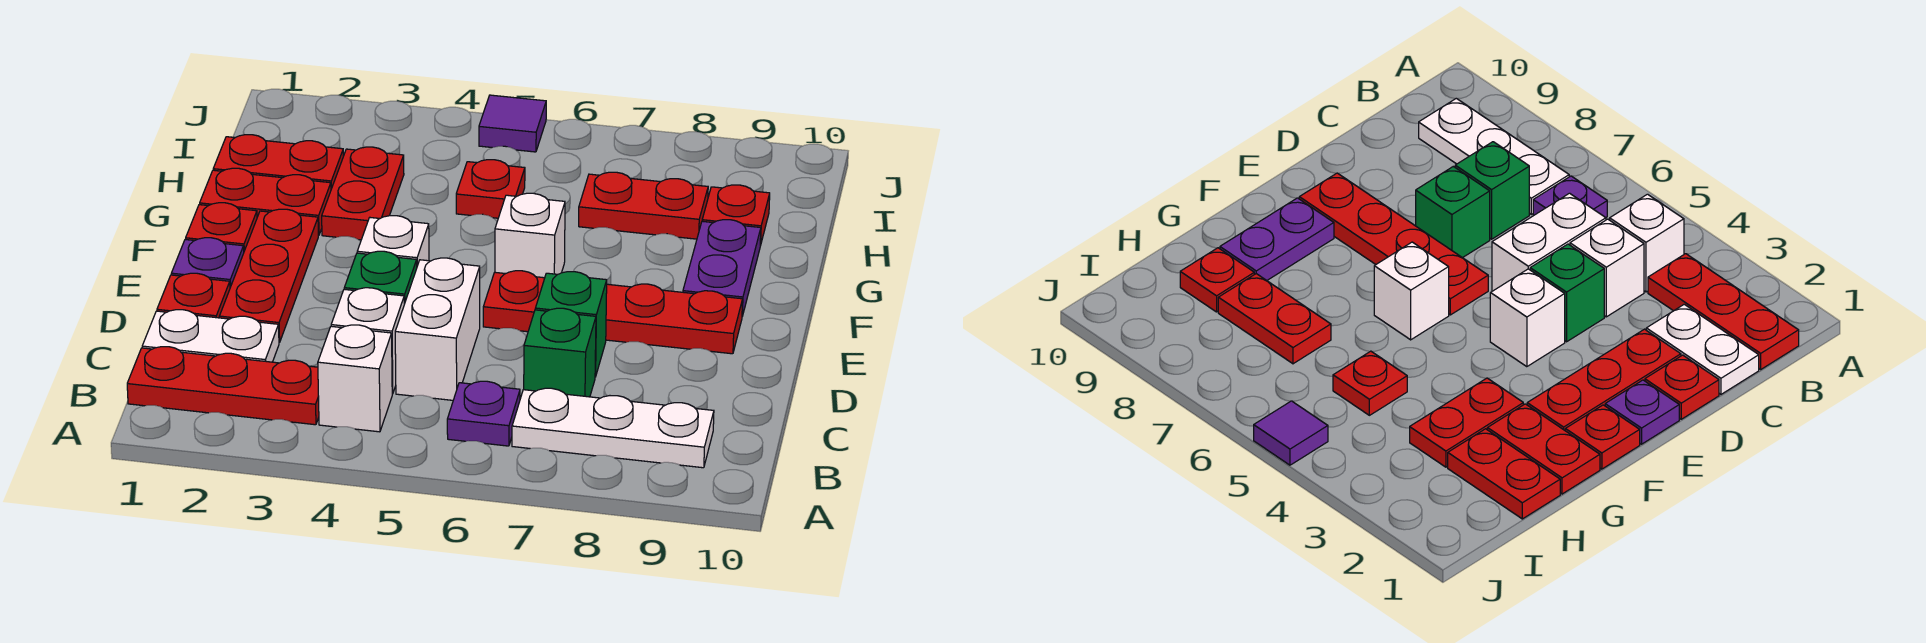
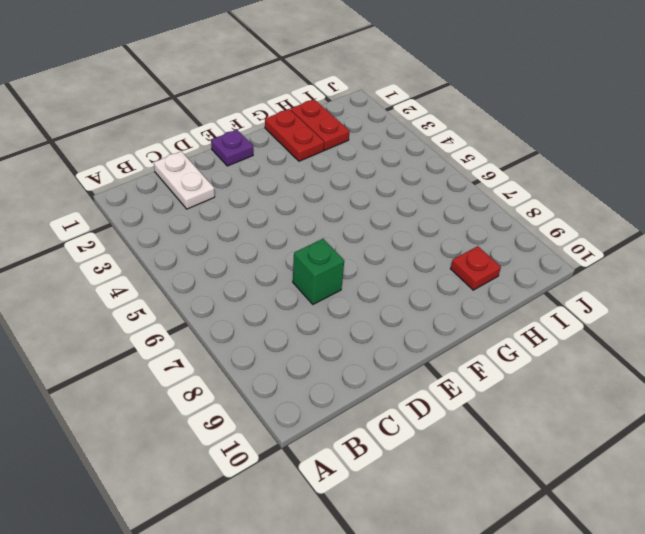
none -> red 1x3 plate [127,347,319,425]
none -> white 1x1 brick [318,325,392,432]
none -> purple 1x1 plate [447,381,520,446]

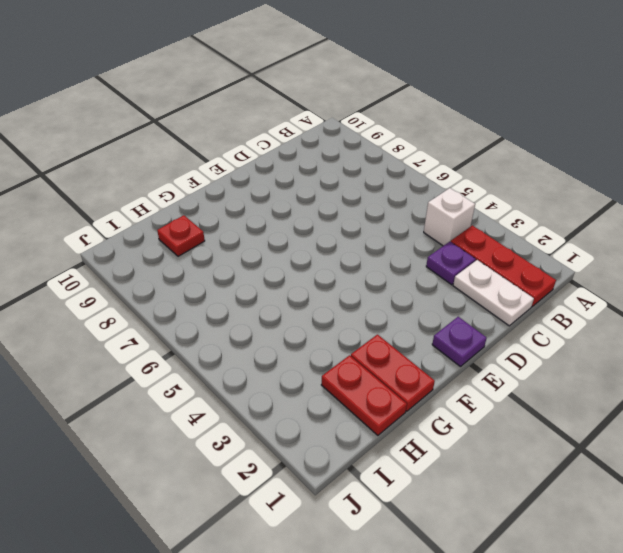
purple 1x1 plate [426,241,476,285] -> purple 1x1 plate moved to [447,381,520,446]
none -> white 1x3 plate [512,388,714,468]
none -> white 1x1 brick [331,288,404,394]
none -> white 1x2 brick [395,258,480,400]

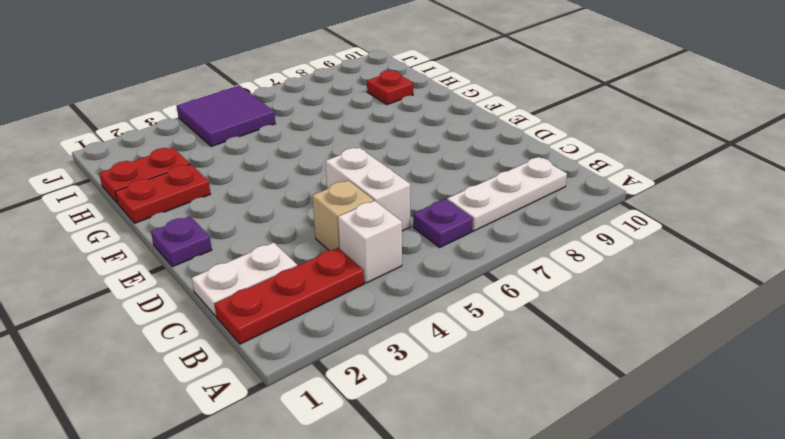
tan 1x1 brick [312,180,374,251] -> white 1x1 brick [331,288,404,394]
purple 2x2 tile [177,85,276,146] -> purple 1x1 tile [479,95,546,152]
none -> green 1x1 brick [524,308,596,397]
none -> red 1x1 plate [157,273,230,318]
none -> red 1x3 plate [219,209,318,343]

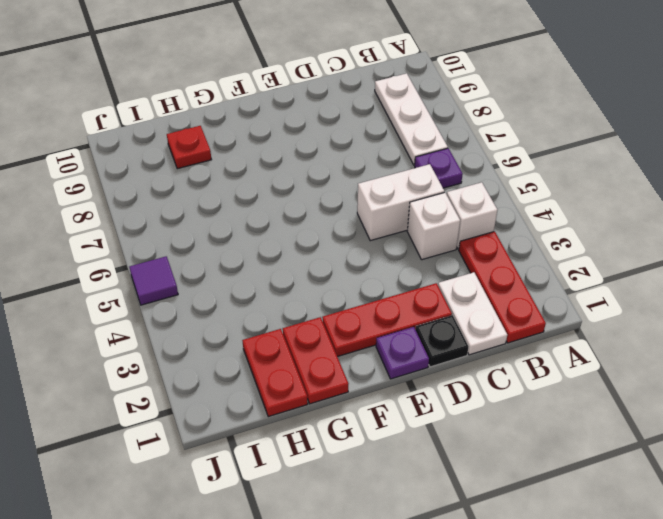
black 1x1 plate [415,315,468,367] -> red 1x1 plate [157,273,230,318]
none -> green 1x1 brick [524,308,596,397]
none -> green 1x1 brick [344,251,417,304]
none -> green 1x1 brick [535,272,607,377]

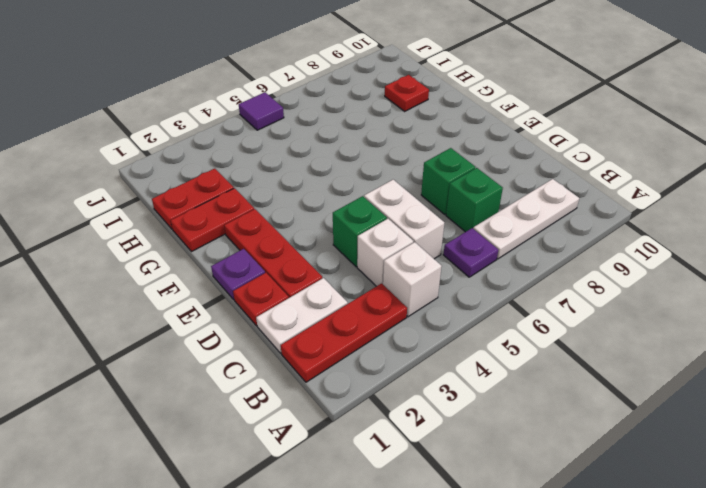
none -> white 1x1 brick [357,216,429,266]
none -> red 1x4 plate [483,271,743,354]
none -> red 1x1 plate [186,203,257,251]

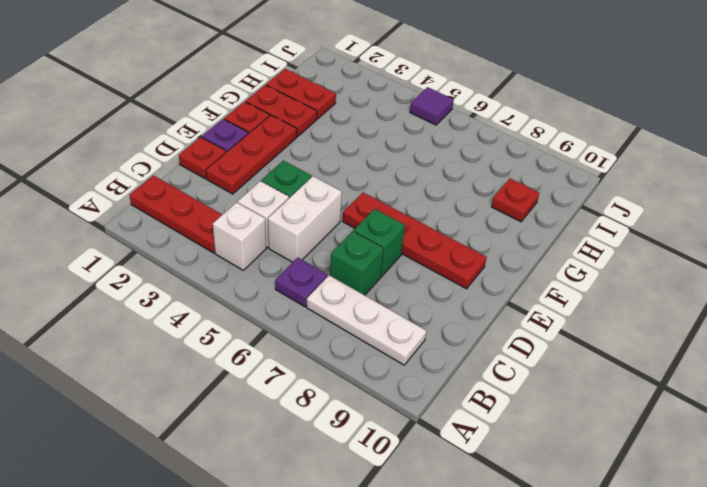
none -> white 1x2 plate [142,310,279,362]
none -> white 1x1 brick [357,216,429,266]
none -> white 1x1 brick [495,193,565,278]

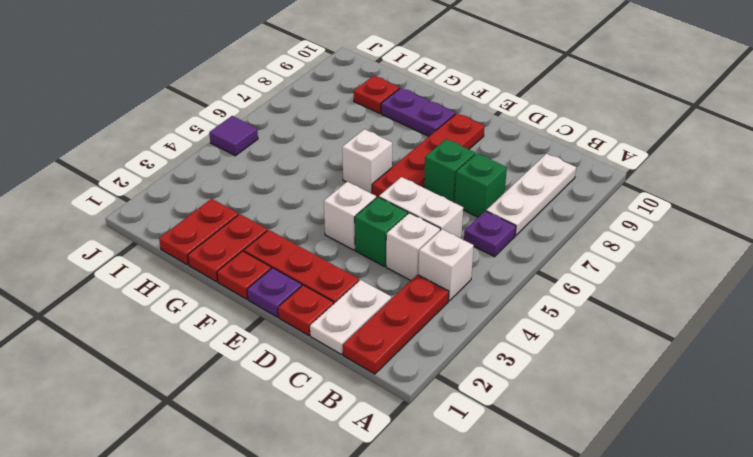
none -> red 1x2 plate [322,147,404,240]
none -> red 1x1 plate [456,160,525,218]
none -> red 1x2 plate [579,172,708,239]

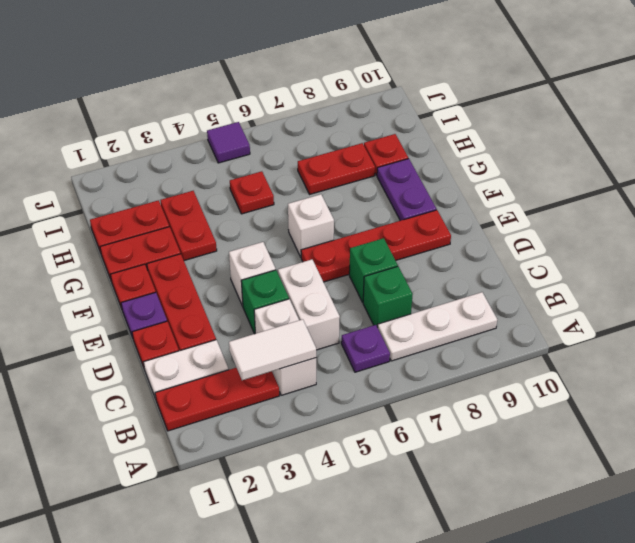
white 1x2 tile [229,319,316,380] -> none

